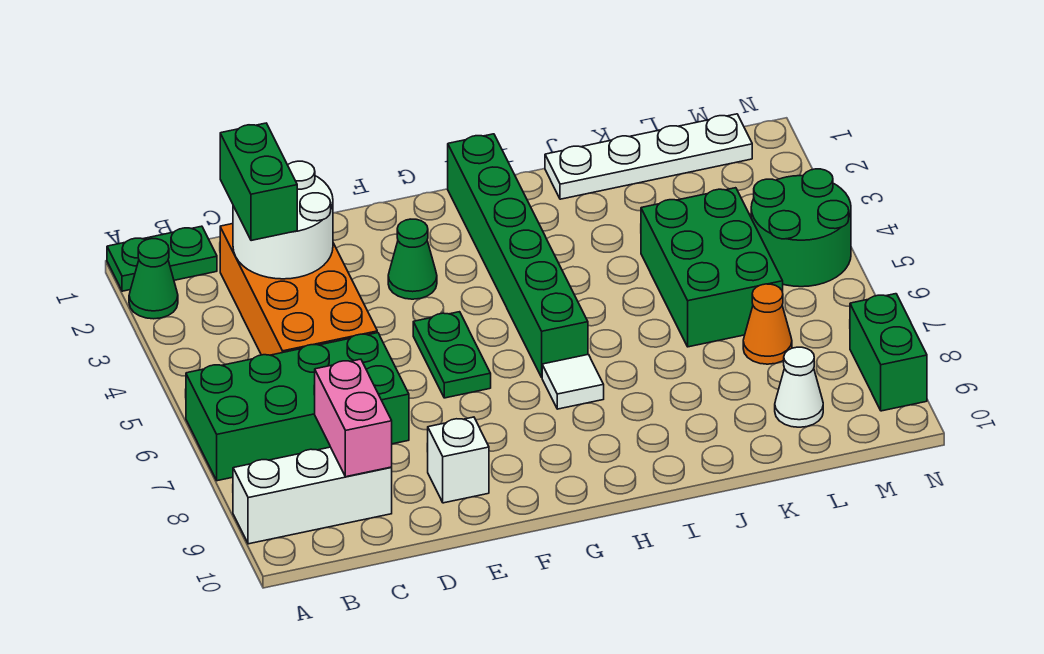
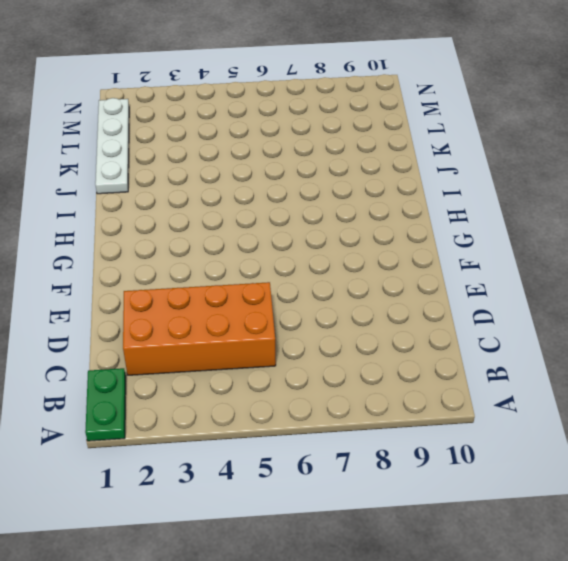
none -> green 1x1 cone [129,239,178,319]
none -> green 2x4 brick [186,333,409,481]
none -> white 1x3 brick [233,447,392,544]

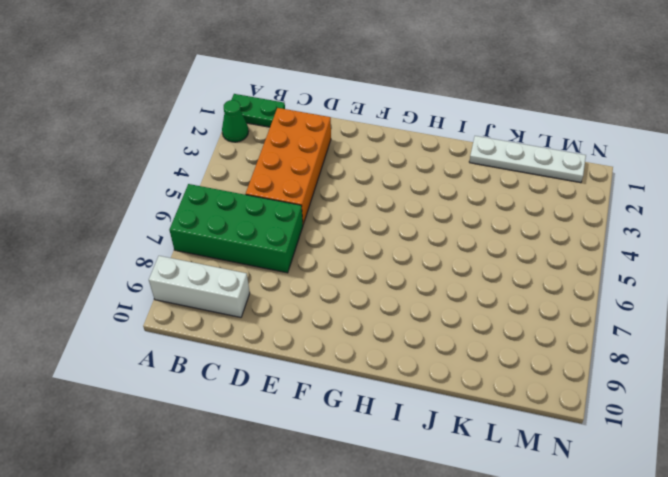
none -> white 1x1 brick [428,417,489,503]
none -> green 1x1 cone [388,219,437,299]
none -> green 1x2 plate [413,312,491,398]

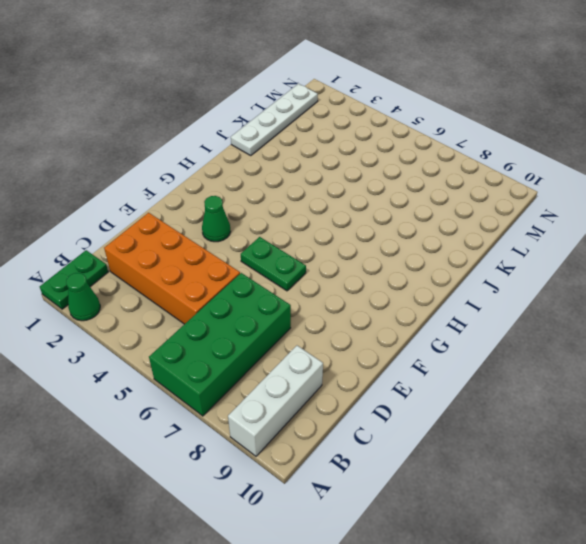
none -> white 1x1 brick [428,417,489,503]
none -> green 1x6 brick [448,134,588,377]
none -> white 1x1 tile [542,354,604,409]

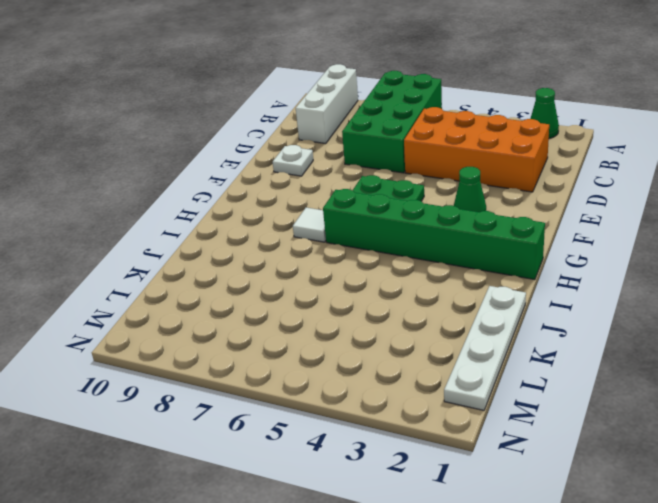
white 1x1 plate [273,145,313,176] -> white 1x1 brick [428,417,489,503]
none -> green 1x2 plate [107,226,217,291]
none -> green 2x3 brick [641,188,783,347]
none -> orange 1x1 cone [743,284,792,364]

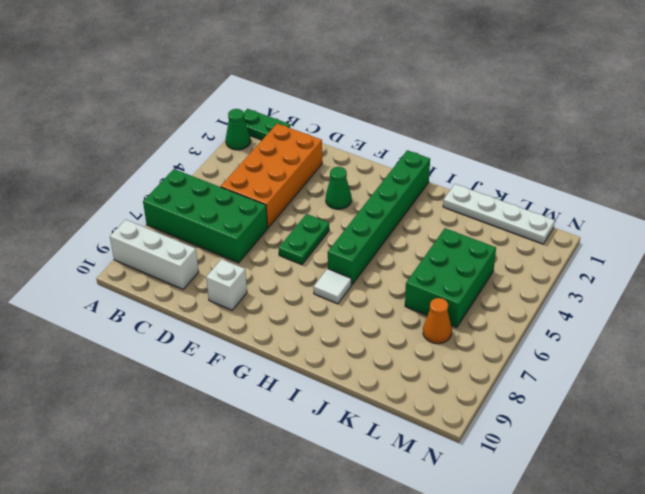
none -> white 1x1 cone [775,347,823,427]
none -> green 2x2 round brick [751,169,851,287]
none -> green 1x2 brick [850,294,927,411]

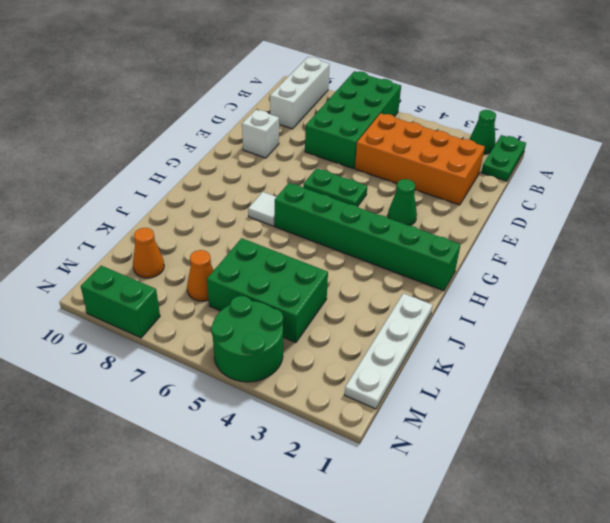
orange 1x1 cone [133,228,164,278] -> white 1x1 cone [775,347,823,427]
none -> white 2x2 round brick [233,161,333,279]
none -> pink 1x2 brick [314,359,392,477]
none -> green 1x2 brick [220,123,297,241]

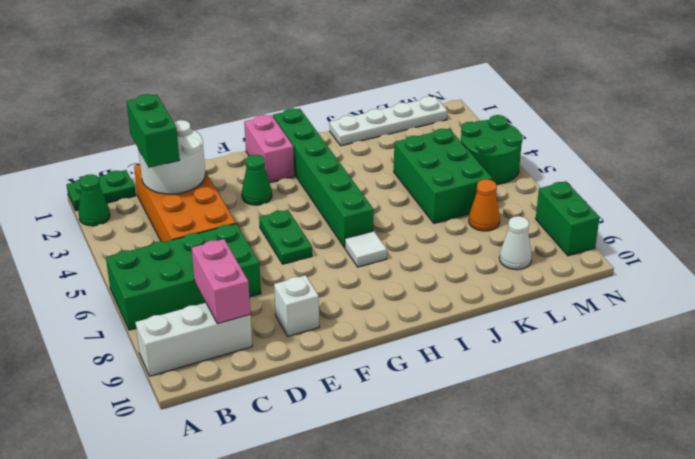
pink 1x2 brick [244,115,294,183] -> none

